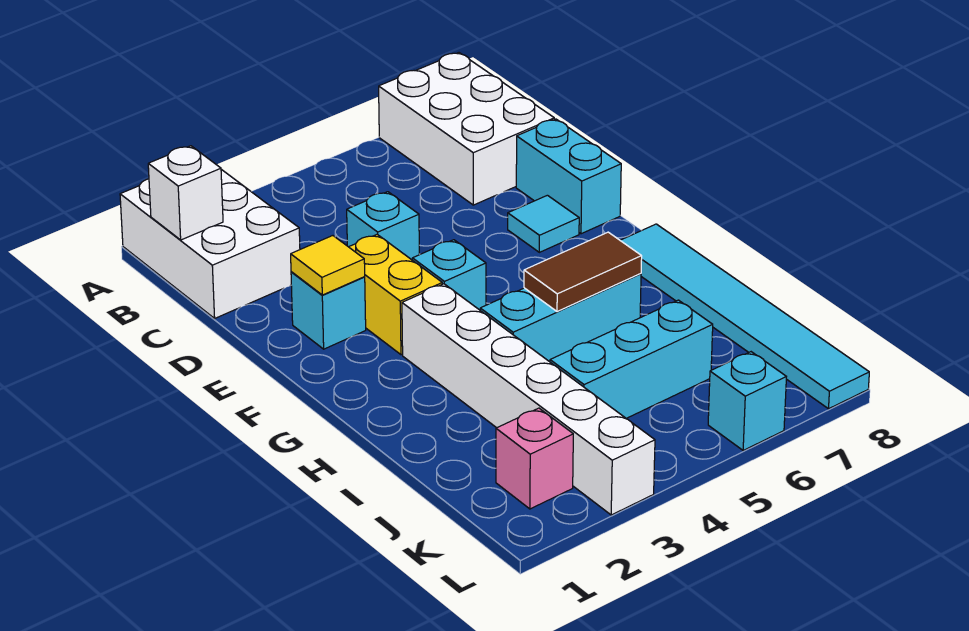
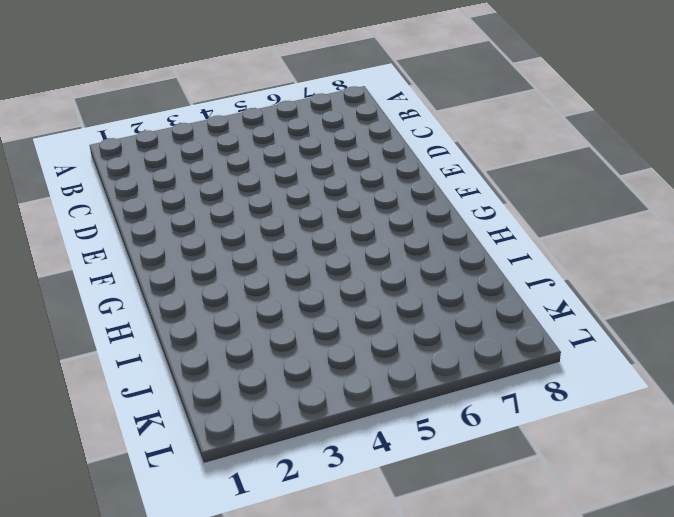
none -> white 2x3 brick [120,169,300,318]
none -> white 2x3 brick [379,53,554,205]
none -> cyan 1x1 brick [347,192,419,260]

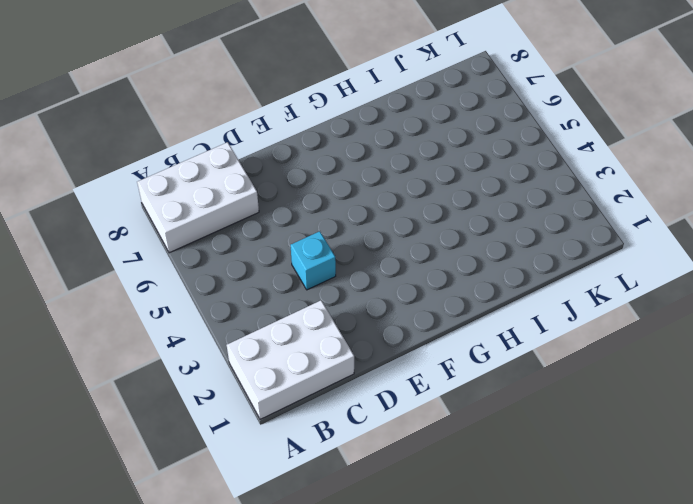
none -> cyan 1x2 brick [516,119,621,234]
none -> cyan 1x1 brick [291,272,366,349]
none -> yellow 1x2 brick [349,234,442,355]

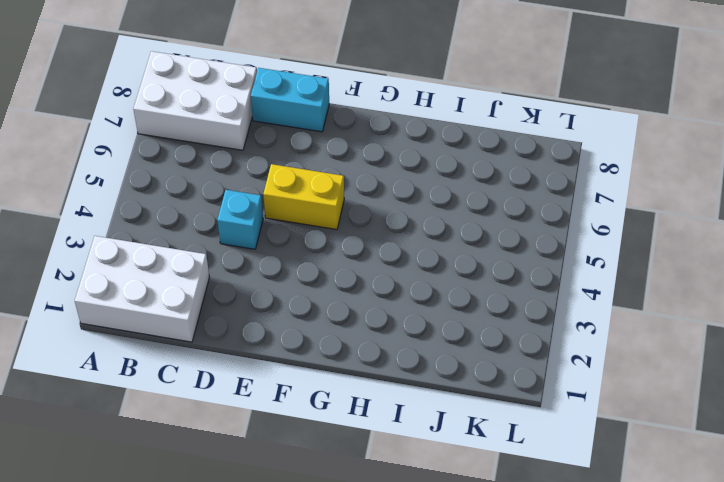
yellow 1x2 brick [263,164,344,230] -> yellow 1x2 brick moved to [349,234,442,355]
none -> cyan 1x1 brick [291,272,366,349]
none -> cyan 1x1 tile [508,195,579,252]
none -> cyan 1x1 brick [412,240,486,310]

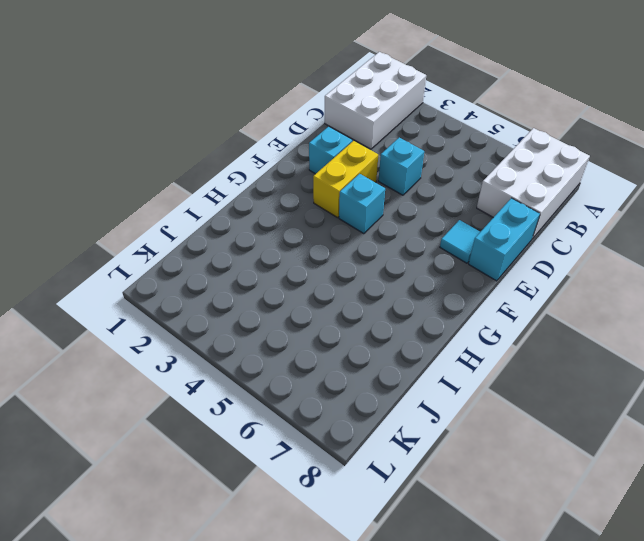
none -> white 1x6 brick [402,284,655,515]
none -> cyan 1x6 tile [620,224,869,409]
none -> cyan 1x3 brick [480,274,641,362]

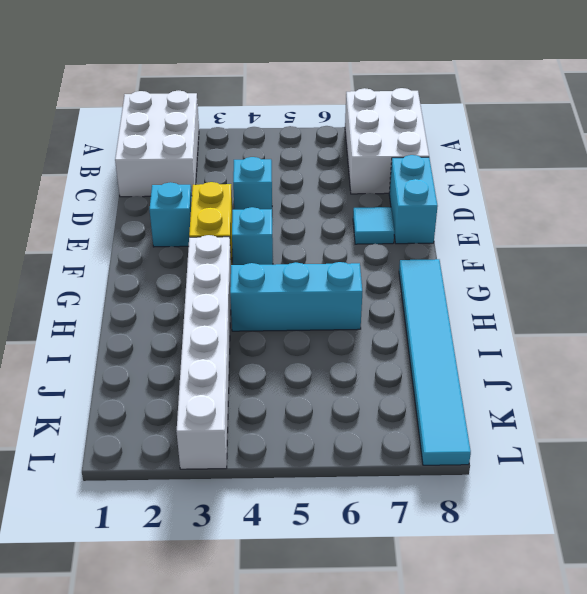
none -> cyan 1x3 brick [550,300,713,418]
none -> pink 1x1 brick [496,408,573,509]
none -> cyan 1x1 brick [708,352,786,450]

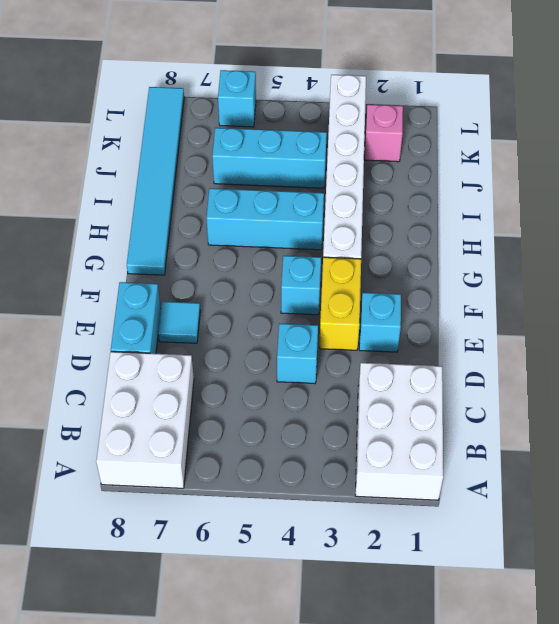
none -> white 1x1 brick [148,146,223,240]
none -> yellow 1x1 tile [291,236,365,295]
none -> brown 1x2 tile [524,232,642,312]

